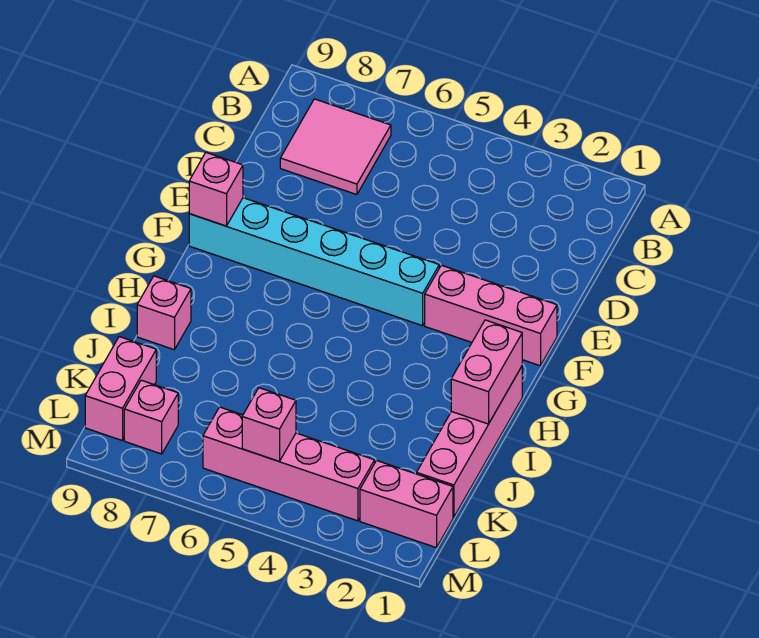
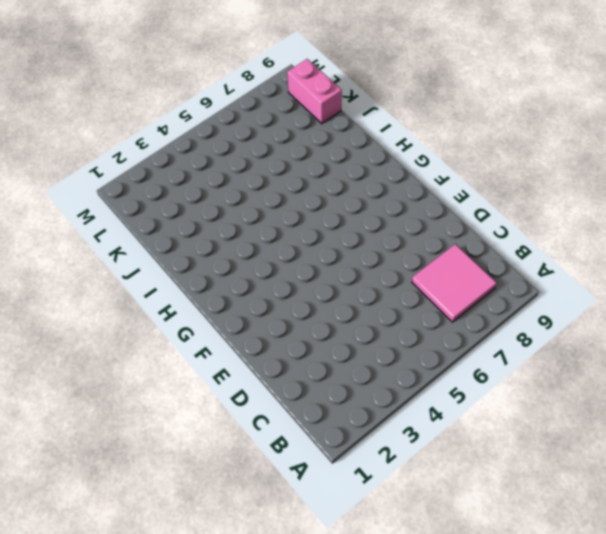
none -> pink 1x3 brick [425,265,557,366]
none -> cyan 1x6 brick [189,198,439,326]
none -> pink 1x4 brick [417,367,522,517]

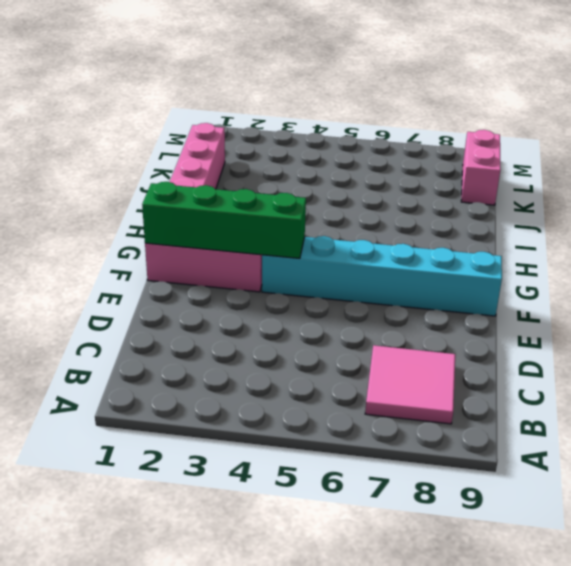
green 1x4 brick [142,182,306,258] -> none
none -> pink 1x1 brick [137,276,191,350]
none -> pink 1x2 brick [360,461,453,548]
none -> pink 1x4 brick [203,407,375,521]

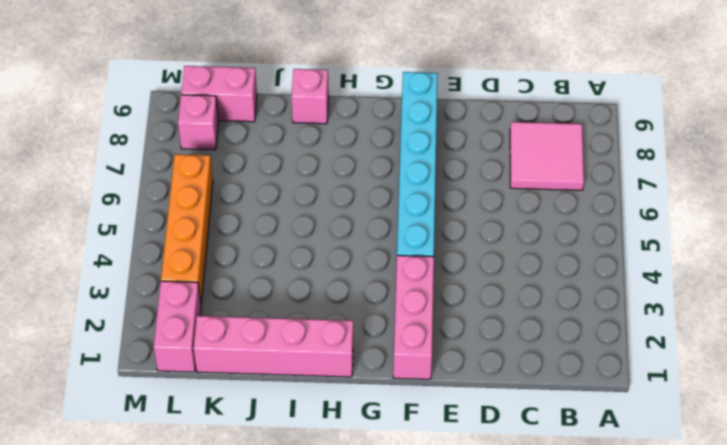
orange 1x4 brick [161,154,213,303] -> pink 1x4 brick [203,407,375,521]
none -> pink 1x1 brick [189,152,243,226]
none -> pink 1x2 brick [451,320,522,424]
none -> pink 1x1 brick [242,388,296,461]

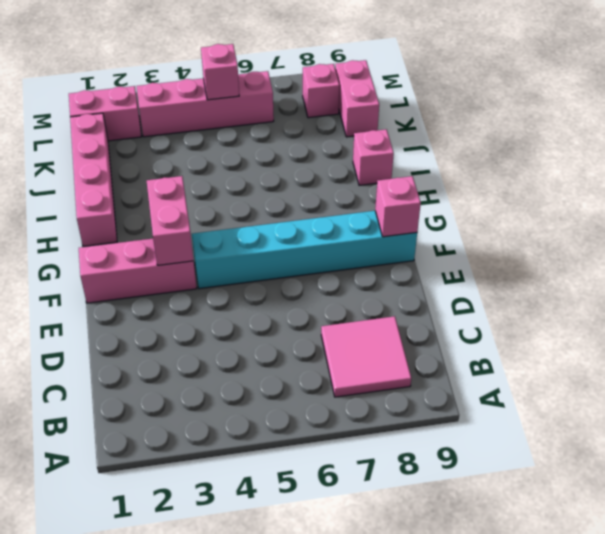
pink 1x2 brick [147,176,194,265] -> pink 1x2 brick moved to [451,320,522,424]

